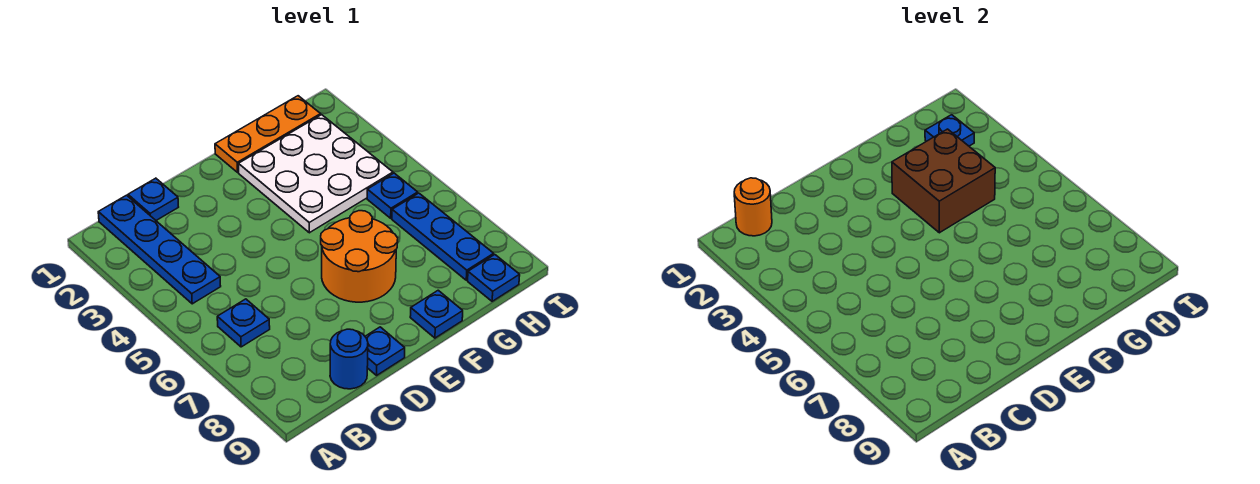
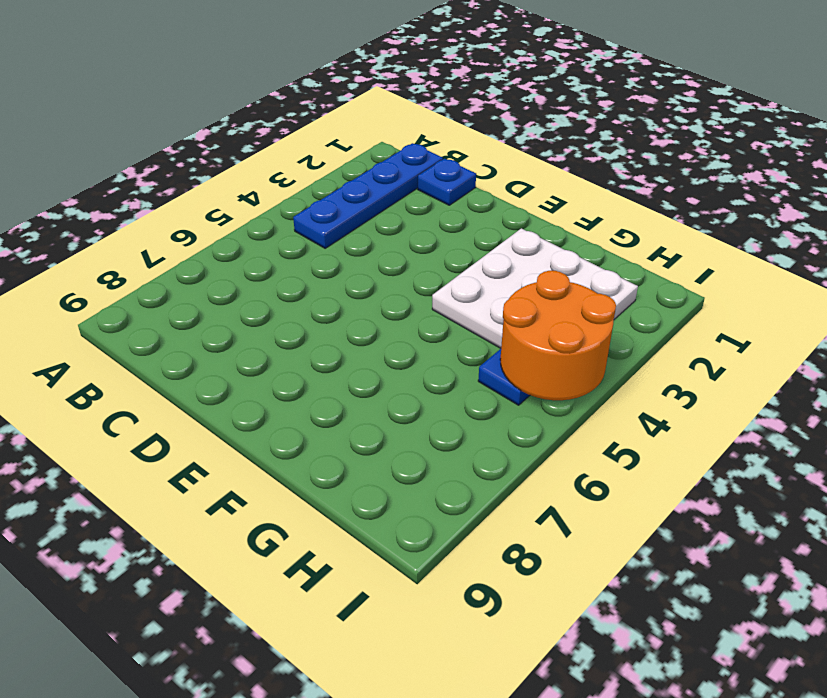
orange 2x2 round brick [500,271,616,400] -> orange 2x2 round brick moved to [321,211,398,302]
none -> blue 1x1 plate [217,299,270,347]
none -> blue 1x1 round brick [330,329,368,389]
none -> blue 1x1 plate [365,327,405,375]

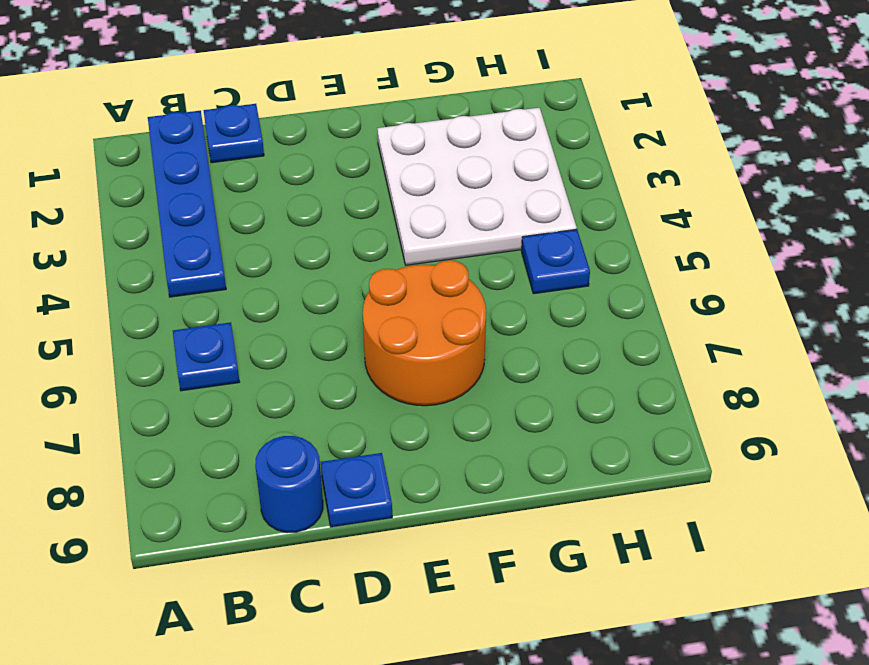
none -> orange 1x3 plate [215,96,321,172]
none -> blue 1x1 plate [410,290,463,338]
none -> blue 1x3 plate [392,193,494,280]

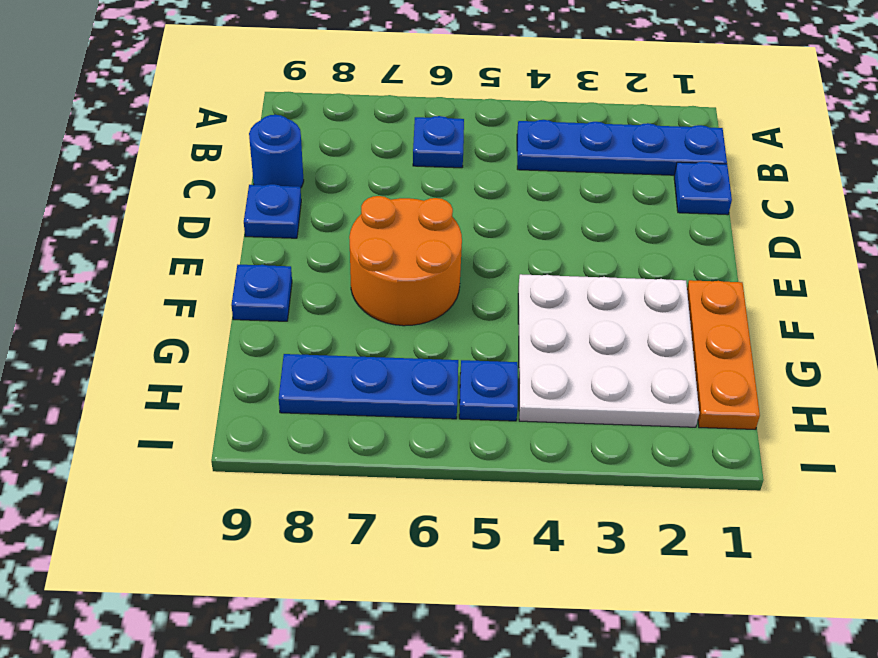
none -> blue 1x1 plate [468,255,520,301]
none -> orange 1x1 round brick [734,178,772,236]
none -> brown 2x2 brick [892,129,995,233]

